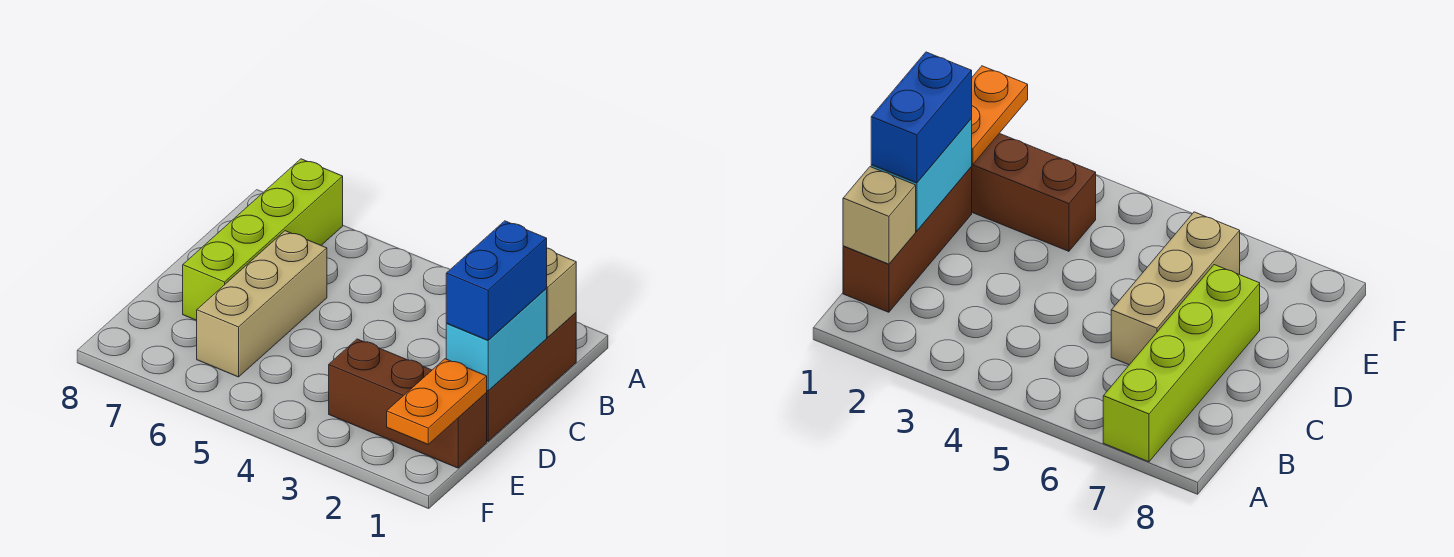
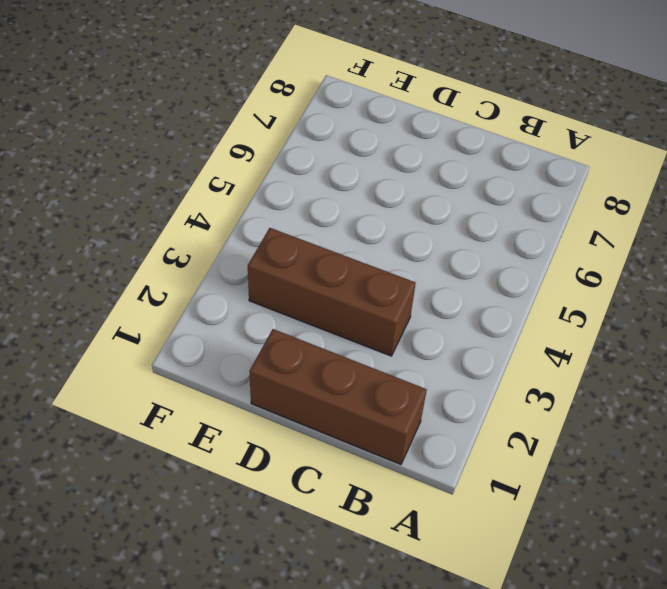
brown 1x3 brick [248,228,415,356] -> brown 1x3 brick turned to [329,339,487,468]
none -> lime 1x4 brick [183,159,343,320]
none -> tan 1x3 brick [197,231,327,377]

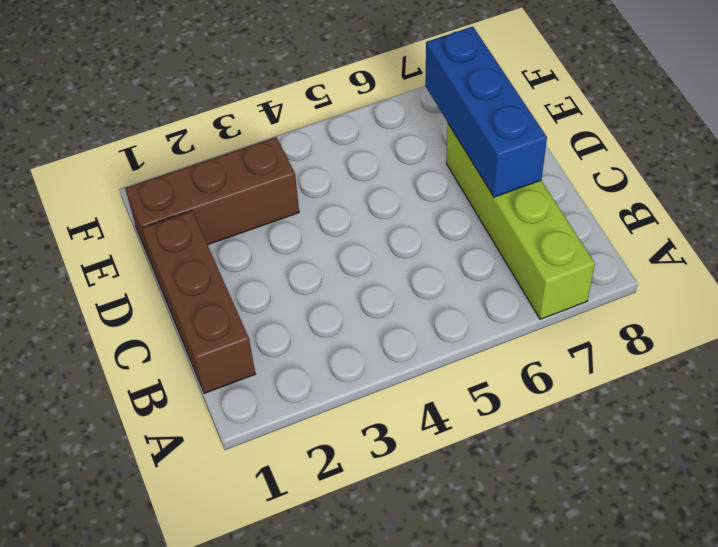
blue 1x3 brick [425,26,547,197] -> none
none -> tan 1x3 brick [197,231,327,377]
none -> tan 1x1 brick [546,248,576,337]

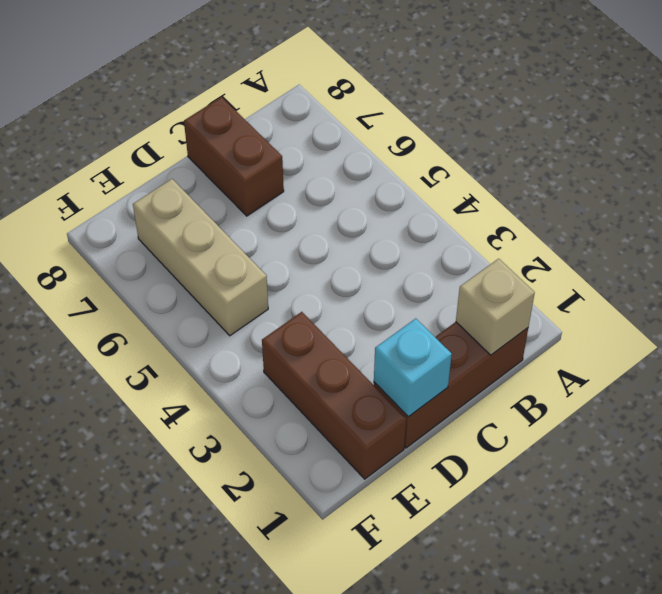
brown 1x2 brick [184,97,284,216] -> lime 1x4 brick [183,159,343,320]
cyan 1x1 brick [374,318,452,417] -> cyan 1x2 brick [446,289,547,391]
tan 1x3 brick [133,179,268,336] -> tan 1x3 brick turned to [197,231,327,377]
none -> orange 1x2 plate [387,359,487,444]
none -> blue 1x2 brick [446,221,547,340]

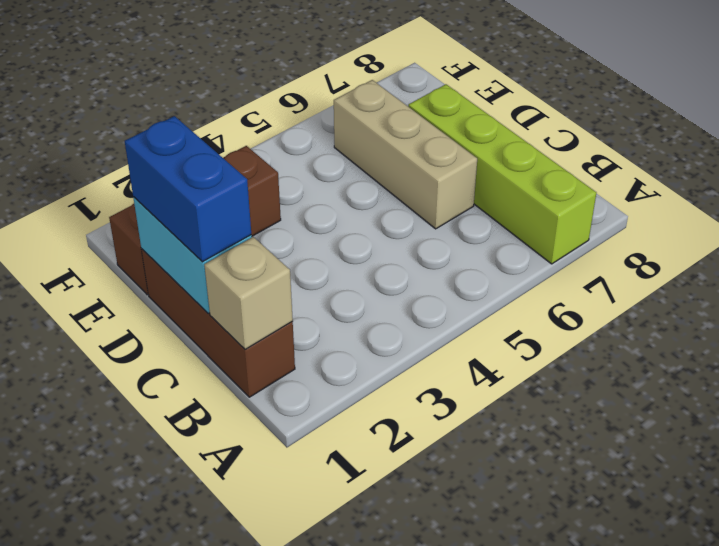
none -> orange 1x2 plate [387,359,487,444]

